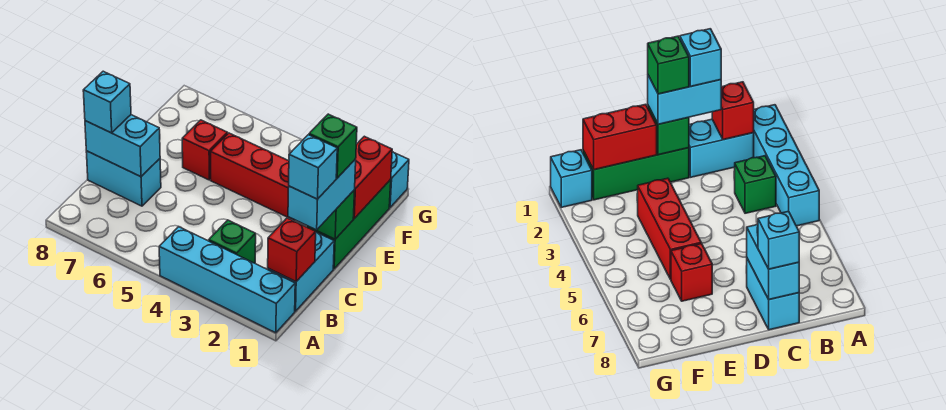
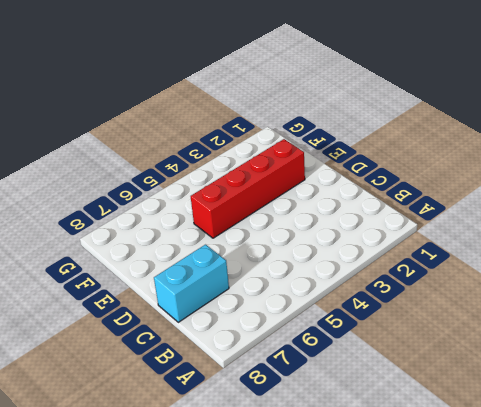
red 1x4 brick [191,139,305,238] -> red 1x3 brick [210,133,295,221]
none -> cyan 1x4 brick [159,227,295,333]
none -> cyan 1x2 brick [268,232,334,311]
none -> green 1x1 brick [209,220,256,263]

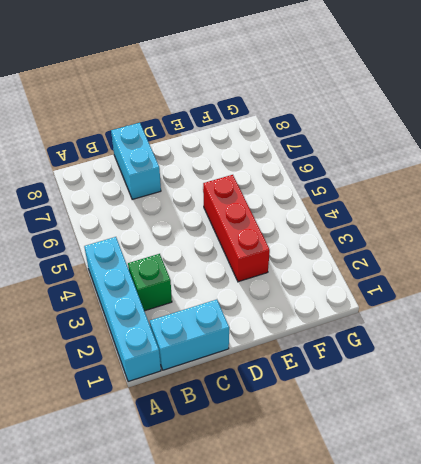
none -> green 1x3 brick [307,180,391,269]
none -> red 1x1 brick [182,120,228,180]
none -> cyan 1x1 brick [389,152,409,207]

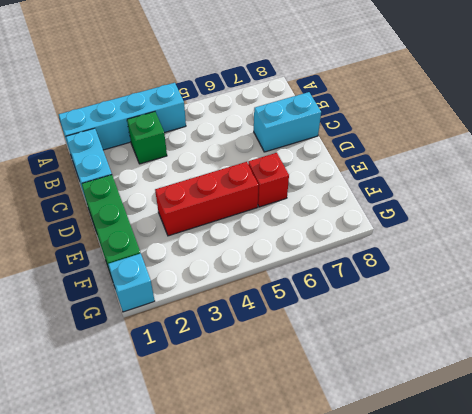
none -> red 1x1 brick [268,218,316,282]
none -> cyan 1x2 brick [85,115,160,177]
none -> green 1x1 brick [308,190,355,239]

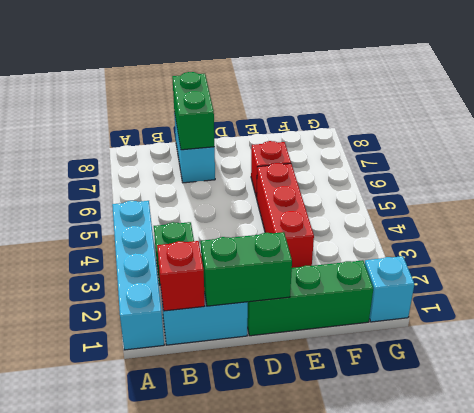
green 1x2 brick [201,232,292,306] -> green 1x1 brick [308,190,355,239]
green 1x2 brick [172,72,214,150] -> cyan 1x2 brick [85,115,160,177]
none -> red 1x2 brick [353,136,392,218]
none -> cyan 1x2 brick [288,159,356,230]
none -> cyan 1x1 brick [83,71,131,133]

